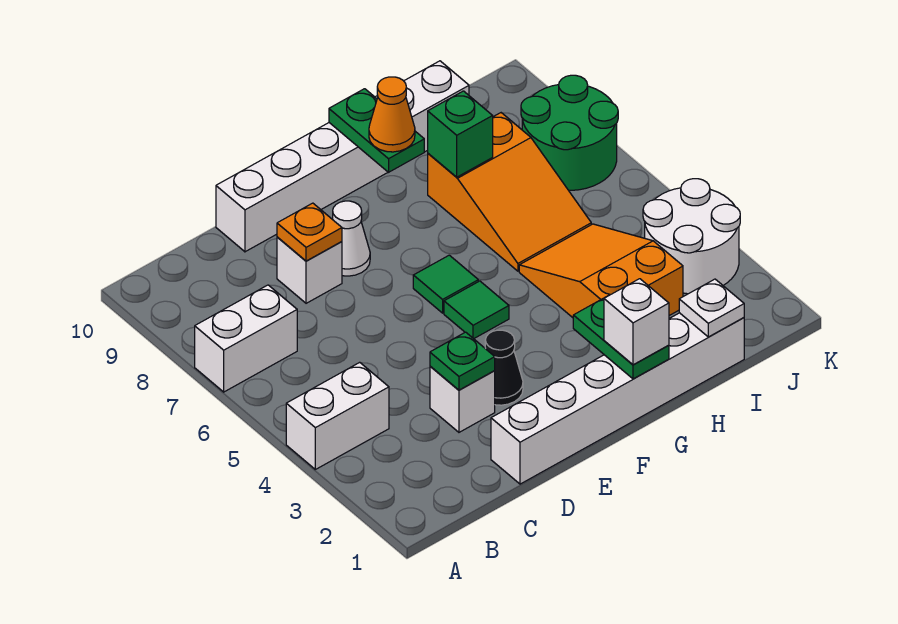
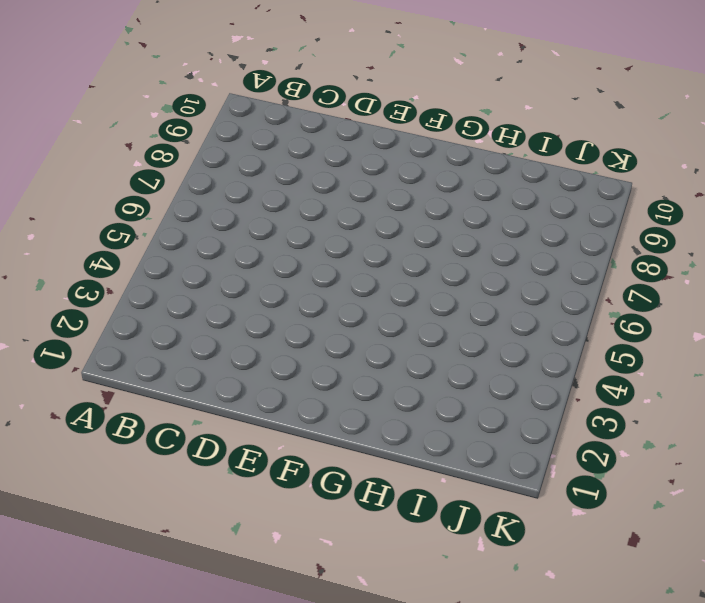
none -> white 1x2 brick [286,362,389,469]
none -> white 1x2 brick [195,285,297,392]
none -> white 1x6 brick [491,313,744,484]

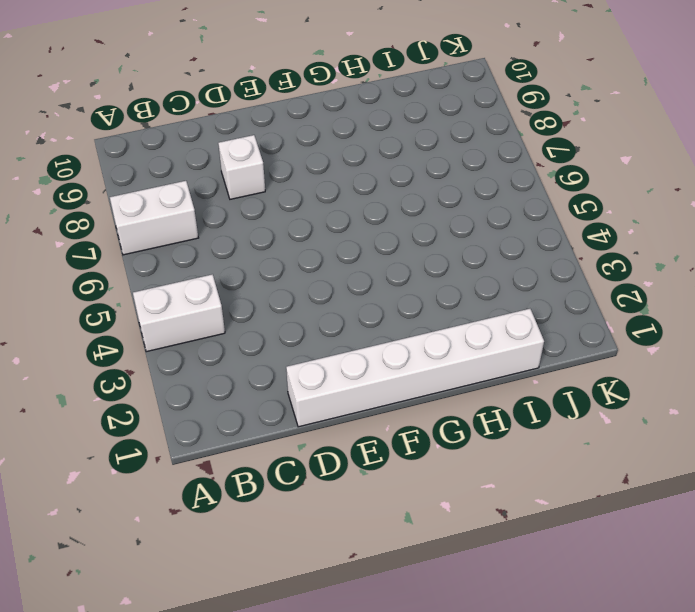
none -> white 1x1 brick [430,366,495,432]
none -> white 1x6 brick [216,61,469,252]
none -> black 1x1 cone [485,330,523,405]

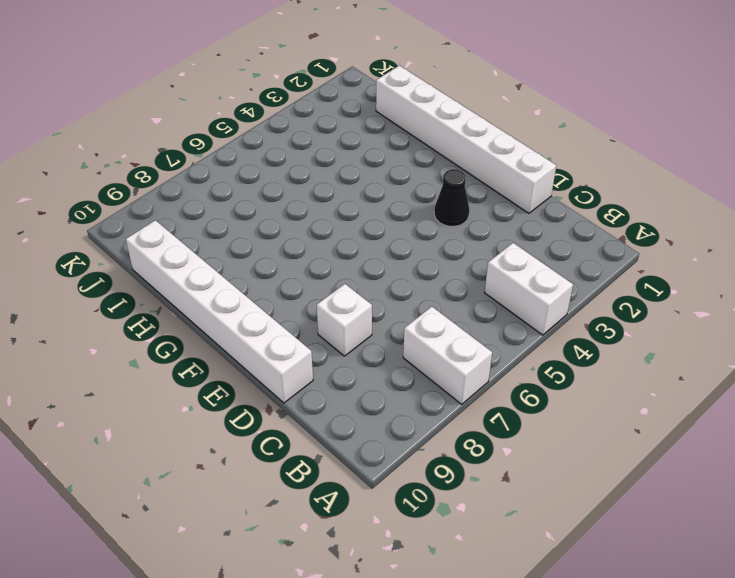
none -> white 1x1 brick [430,366,495,432]
none -> white 1x1 cone [333,201,370,276]
none -> green 1x1 tile [444,281,509,339]

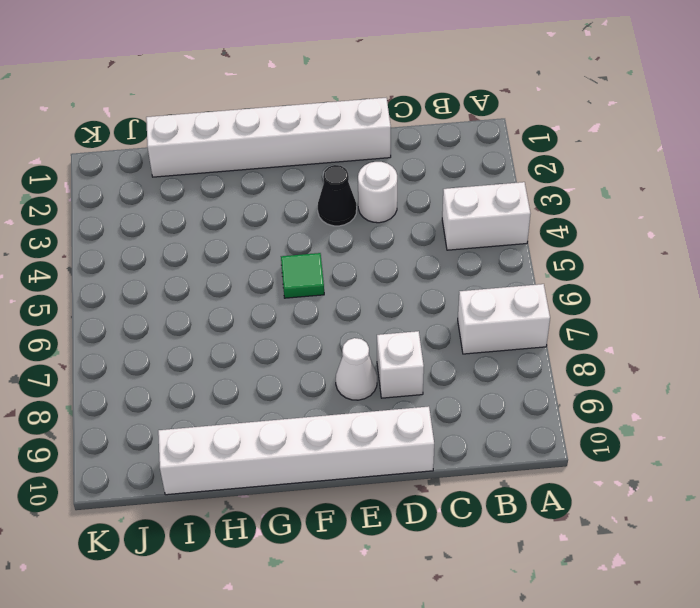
white 1x1 round brick [358,162,397,223] -> white 1x1 brick [430,366,495,432]
none -> green 1x1 tile [413,255,478,313]
none -> orange 2x3 slope [519,224,683,318]
none -> orange 2x3 slope [428,113,591,271]

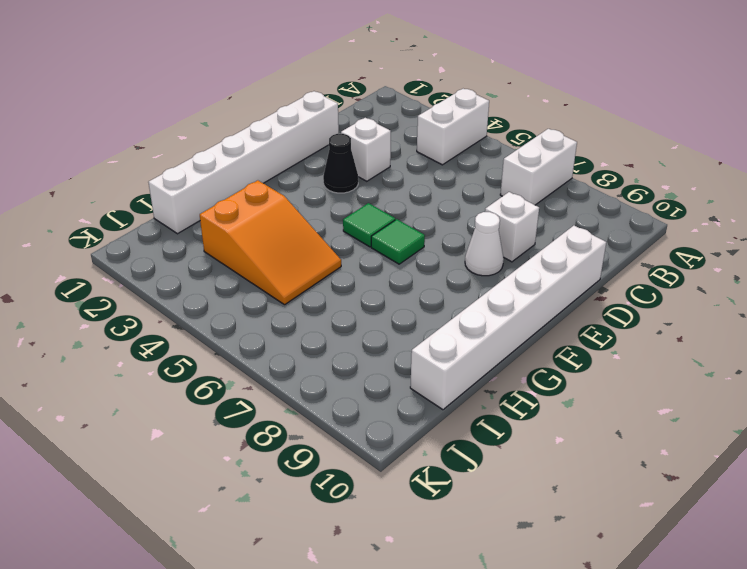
none -> orange 2x3 slope [428,113,591,271]
none -> white 2x2 round brick [643,179,740,294]
none -> green 2x2 round brick [521,75,618,190]

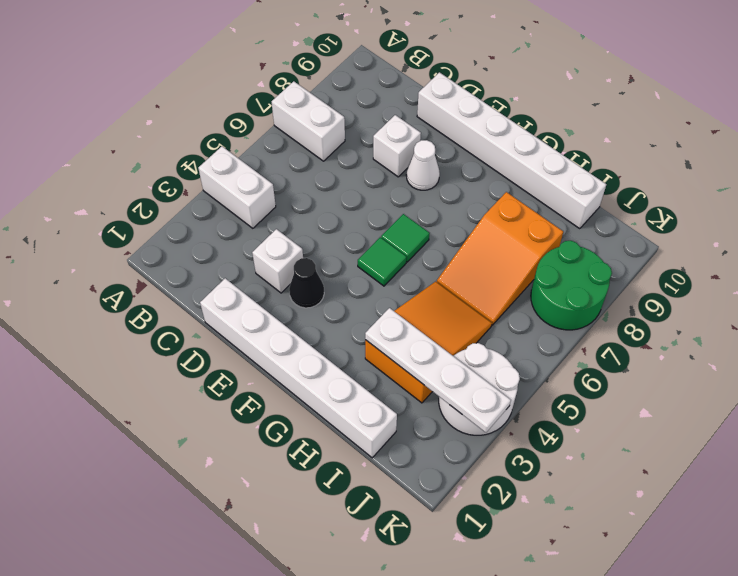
white 1x4 plate [365,308,511,433] -> none
none -> green 1x1 plate [430,332,495,390]
none -> orange 1x1 plate [277,203,342,261]
none -> green 1x2 plate [573,295,669,379]

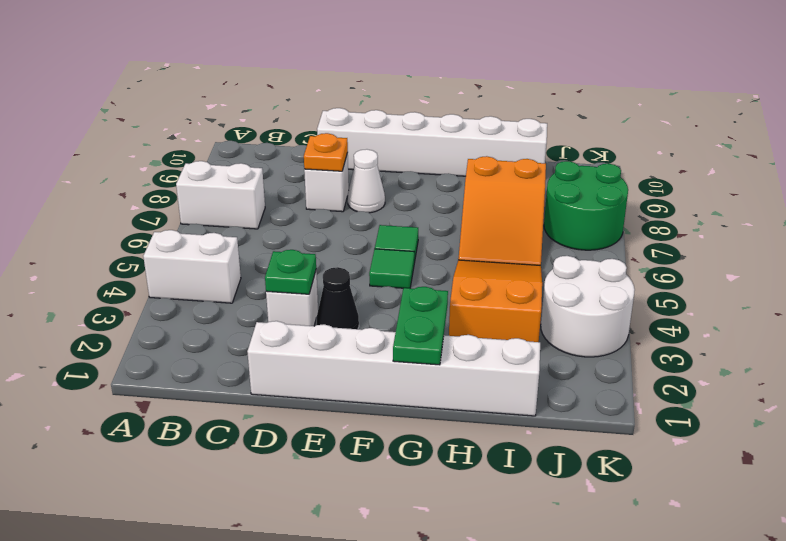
none -> green 1x2 plate [329,89,424,172]
none -> green 1x1 brick [428,91,493,177]
none -> white 1x1 plate [679,279,744,337]

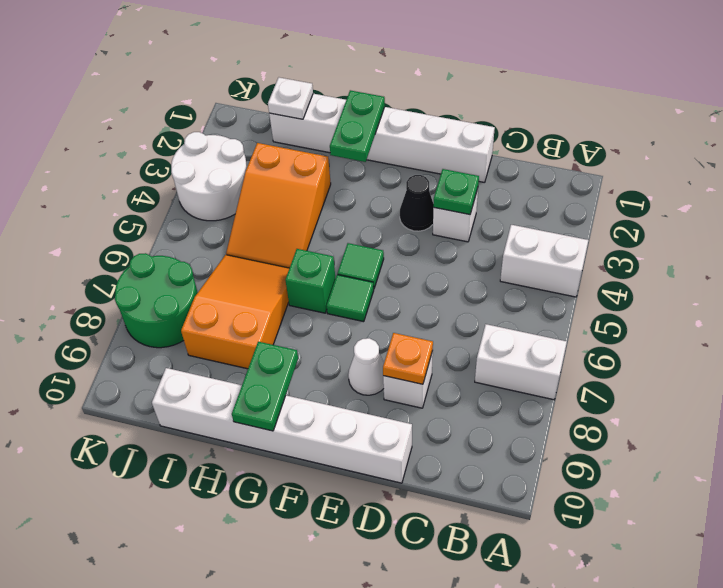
green 1x1 brick [285,249,335,313] -> green 1x1 brick moved to [428,91,493,177]
none -> white 1x1 brick [604,279,669,365]
none -> orange 1x1 cone [369,77,415,152]

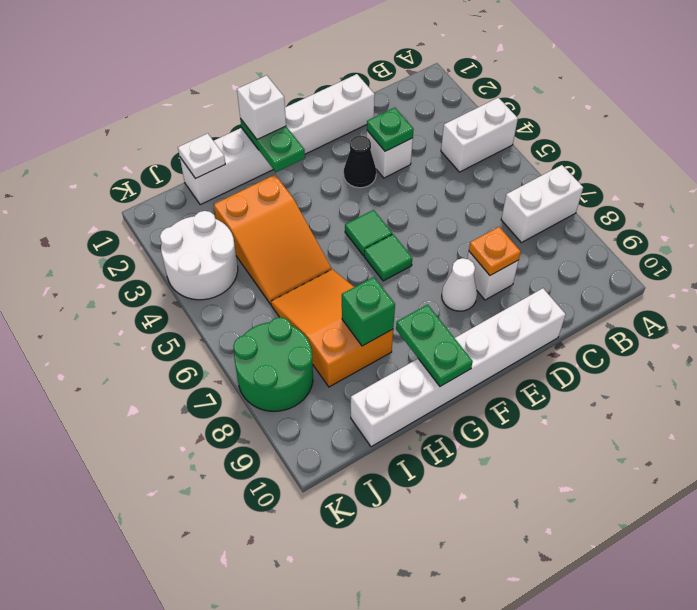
none -> orange 1x1 cone [369,77,415,152]

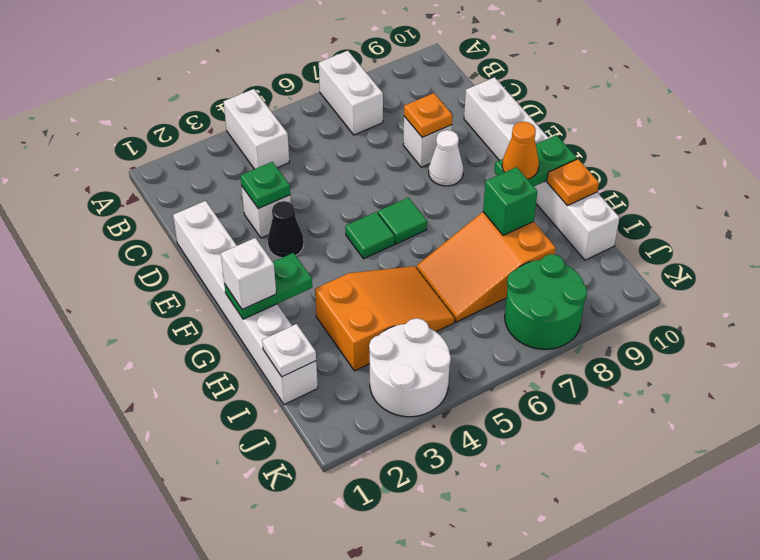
orange 1x1 plate [547,159,599,206] -> none

